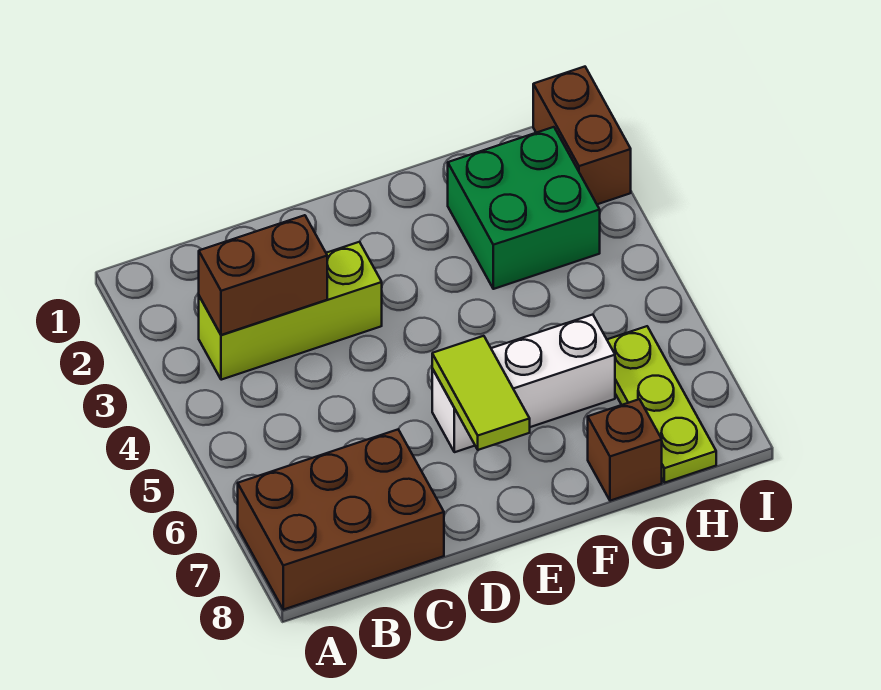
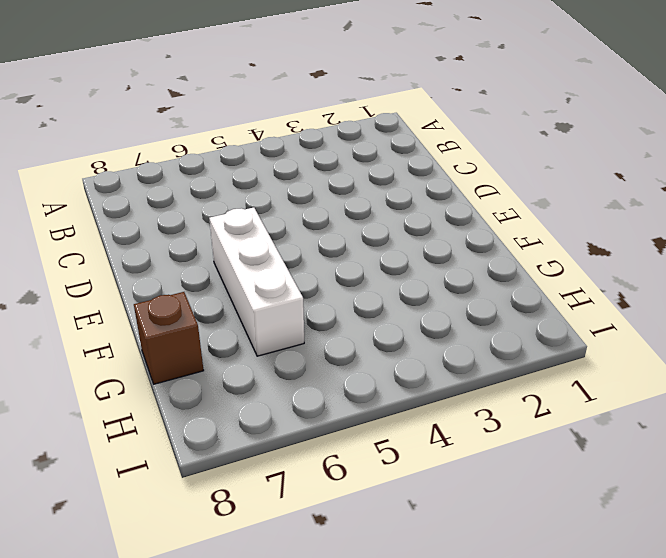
none -> brown 2x3 brick [238,429,444,610]
none -> lime 1x3 brick [199,242,382,380]

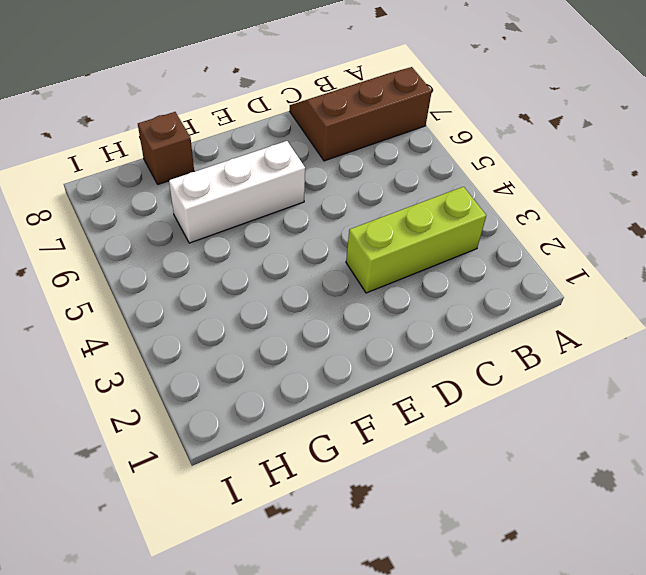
brown 2x3 slope [290,67,432,161] -> brown 2x3 brick [238,429,444,610]
none -> green 2x2 brick [448,127,600,289]
none -> lime 1x3 plate [607,326,716,483]

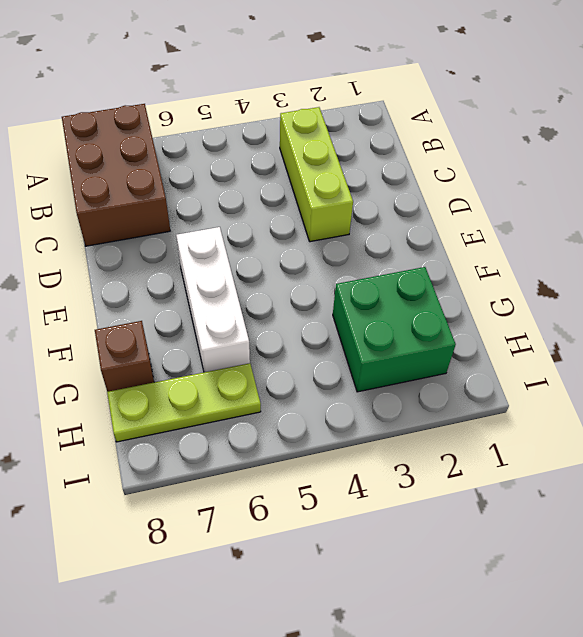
none -> brown 1x2 brick [533,67,631,204]
none -> brown 1x2 brick [199,215,327,335]

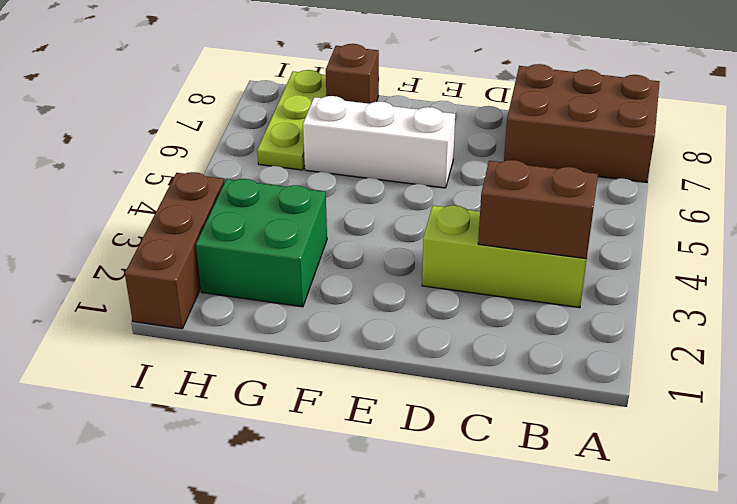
brown 1x3 brick [125,172,224,329] -> brown 1x2 brick [533,67,631,204]
none -> lime 1x2 tile [432,336,530,450]

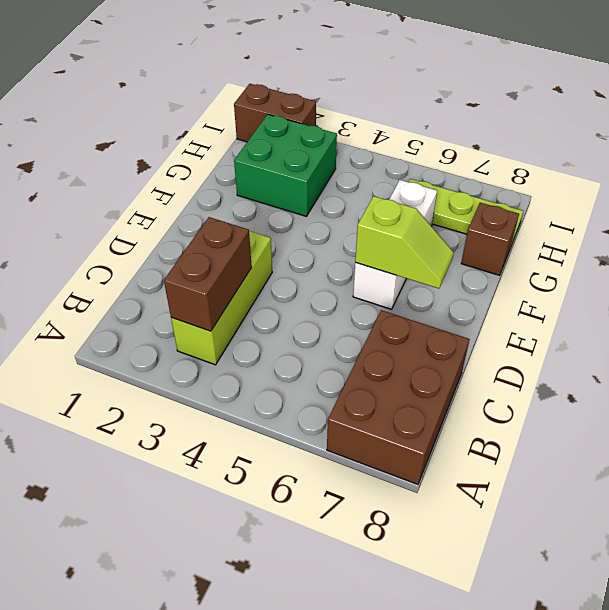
lime 1x2 slope [355,196,454,289] -> lime 1x2 tile [432,336,530,450]

